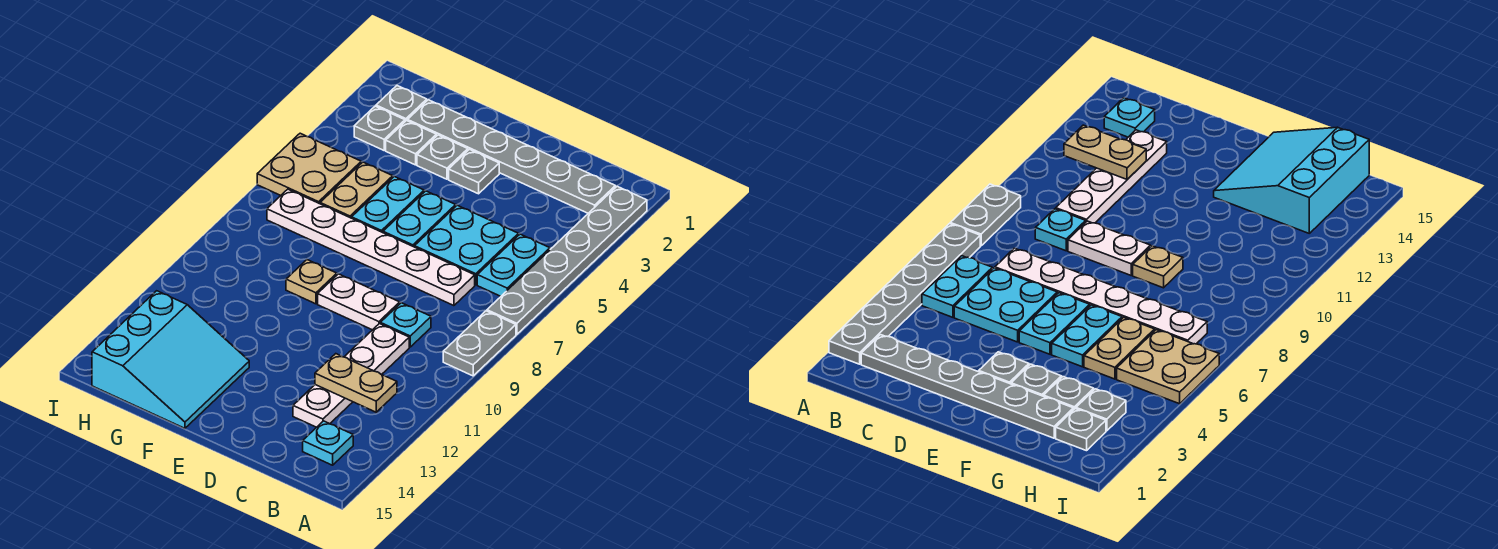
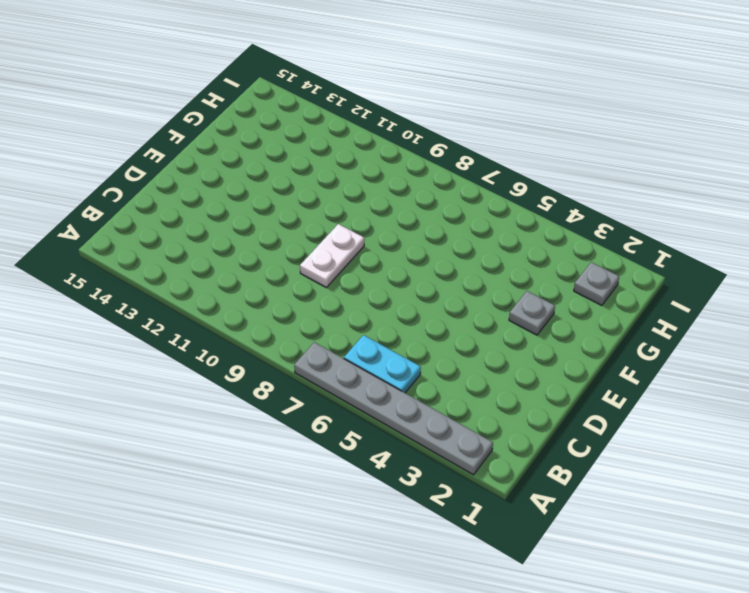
none -> grey 1x2 plate [443,311,516,376]
none -> grey 1x6 plate [408,100,615,213]
none -> cyan 1x1 plate [303,421,353,465]

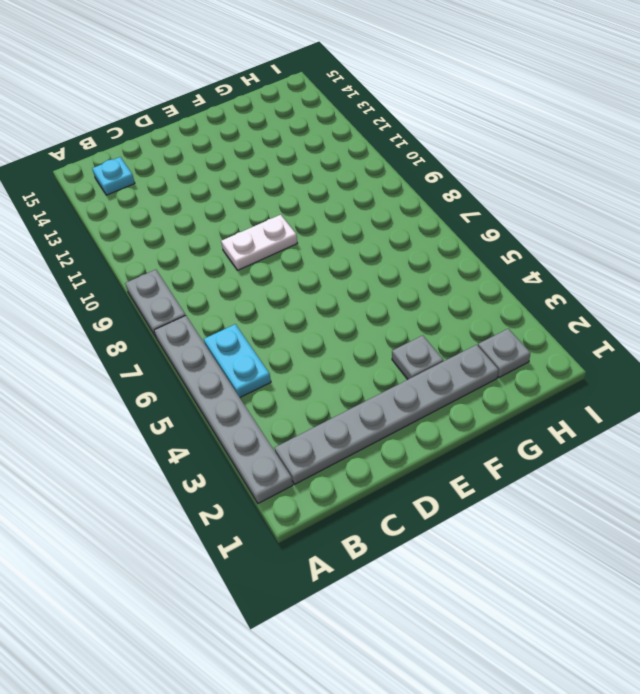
none -> cyan 2x2 plate [414,205,519,285]
none -> white 1x6 plate [267,189,475,306]
none -> cyan 1x1 plate [380,303,431,347]

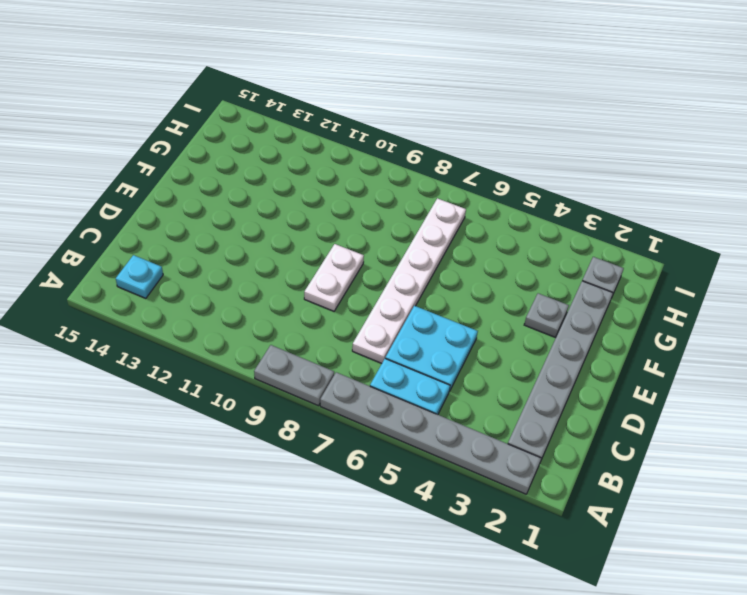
none -> cyan 1x1 plate [380,303,431,347]
none -> white 1x4 plate [293,324,409,427]
none -> grey 1x1 plate [449,149,499,194]

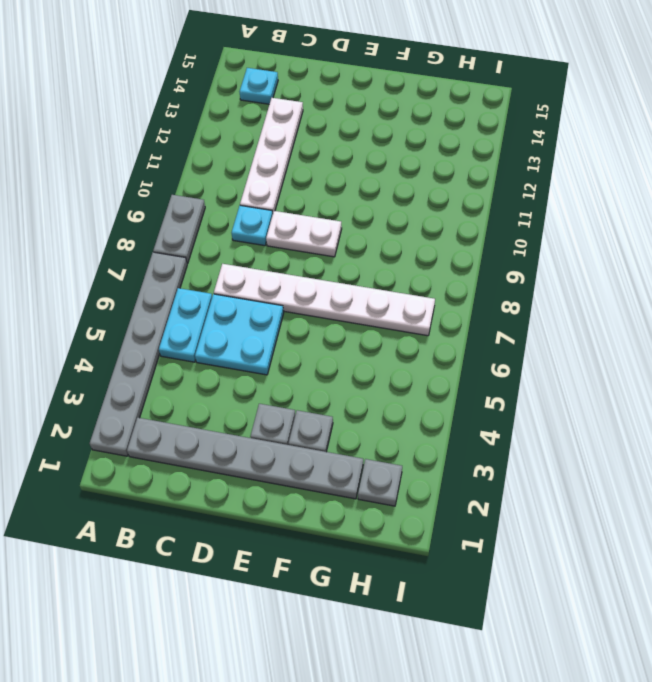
none -> cyan 1x2 plate [383,191,456,247]
none -> cyan 1x2 plate [352,177,424,233]
none -> tan 1x1 plate [286,260,337,304]

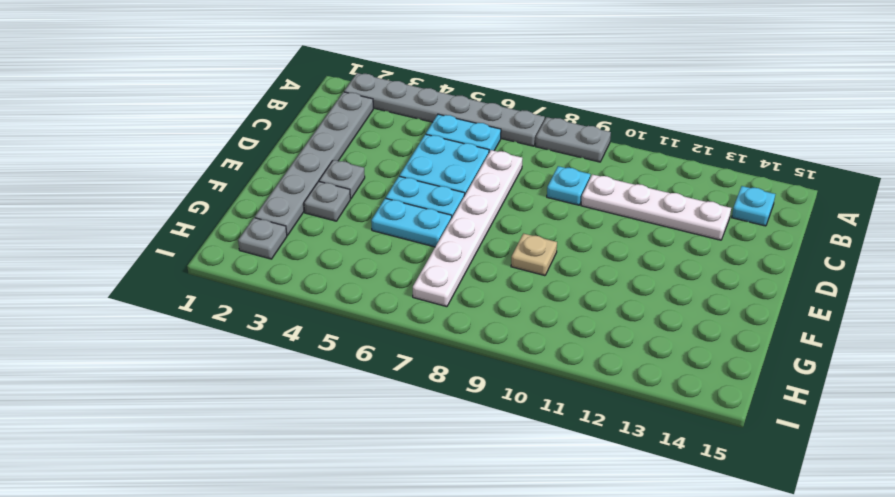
none -> white 1x2 plate [318,274,400,330]
none -> cyan 3x3 slope [92,291,249,428]
none -> grey 1x1 plate [386,121,436,165]

